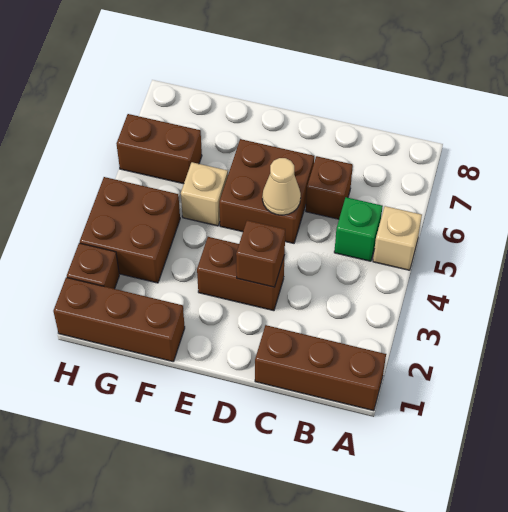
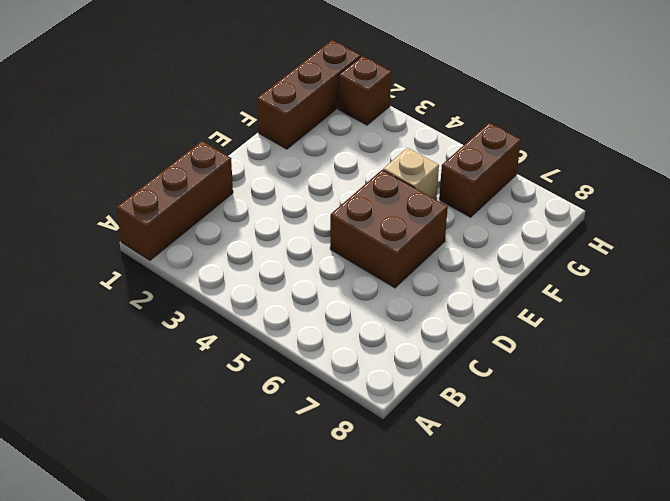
none -> tan 1x1 brick [373,206,422,270]
none -> green 1x1 brick [334,197,383,261]
none -> brown 1x1 brick [306,156,353,219]

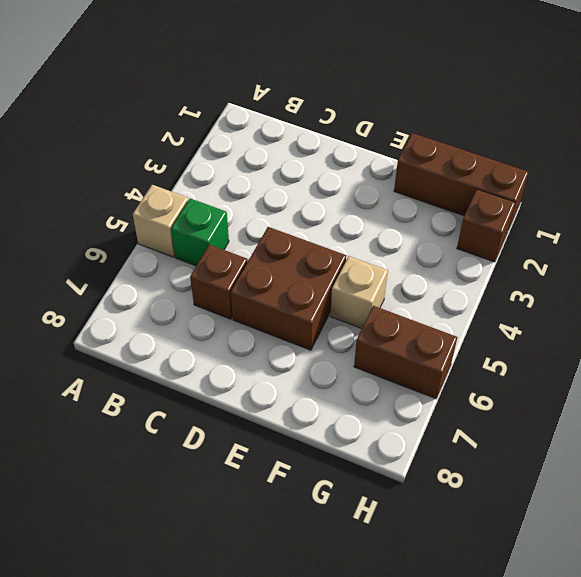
none -> brown 1x3 brick [255,325,386,411]
none -> brown 1x2 brick [197,237,285,311]
none -> brown 2x2 brick [80,177,180,283]

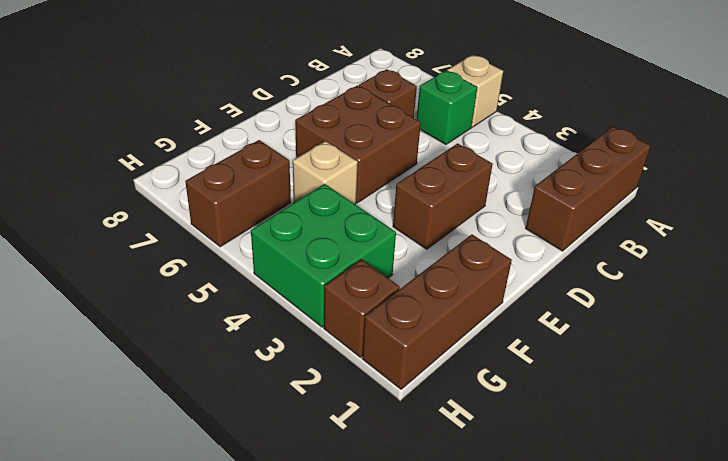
green 2x2 brick [251,184,396,327] -> brown 2x2 brick [80,177,180,283]
none -> brown 1x1 brick [236,220,285,287]
none -> tan 1x1 cone [262,158,301,215]

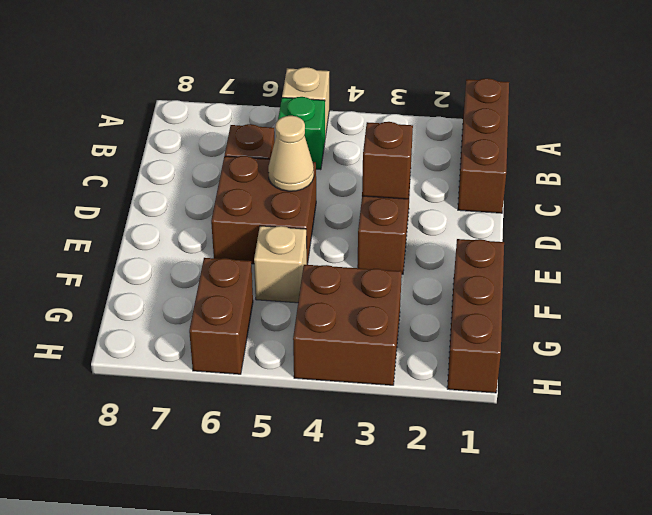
none -> brown 1x1 brick [67,243,119,289]

